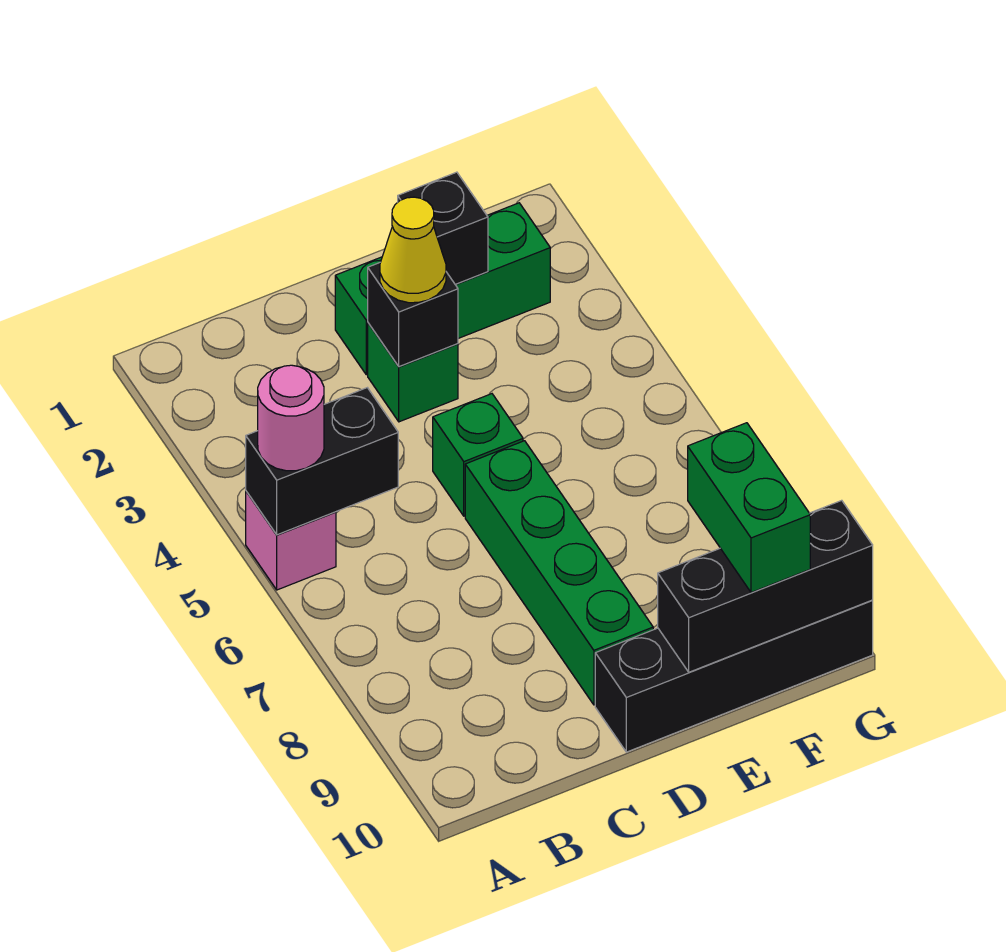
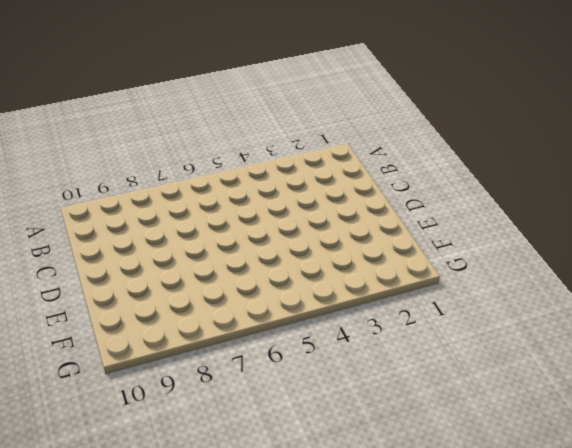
none -> pink 1x1 brick [246,491,336,590]
none -> green 1x3 brick [335,203,550,375]
none -> green 1x1 brick [368,323,458,422]

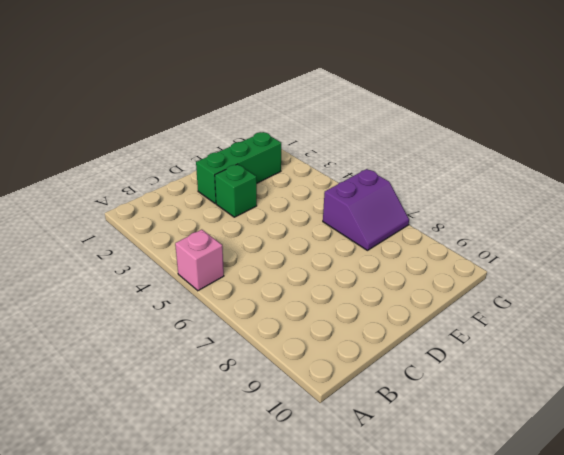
purple 2x2 slope [323,169,409,250] -> none
none -> green 1x1 brick [433,394,523,516]
none -> green 1x4 brick [465,441,653,705]
none -> black 1x4 brick [595,600,873,752]

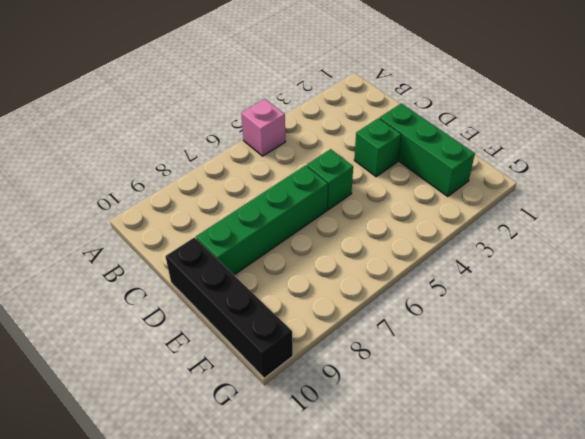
none -> black 1x2 brick [246,388,398,535]
none -> black 1x1 brick [368,263,458,367]
none -> black 1x1 brick [398,172,488,284]

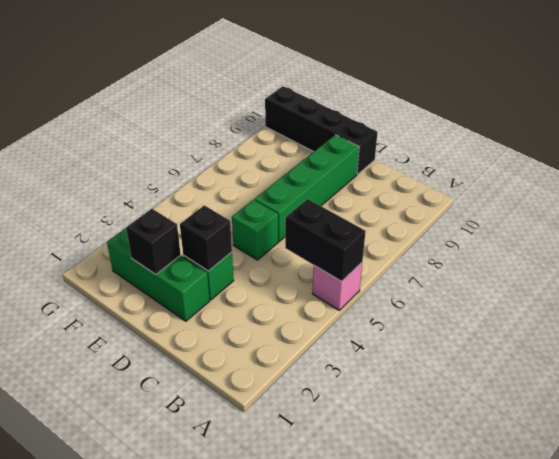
none -> black 1x3 brick [658,500,873,672]
none -> pink 1x1 round brick [258,365,324,471]
none -> yellow 1x1 cone [380,197,446,303]

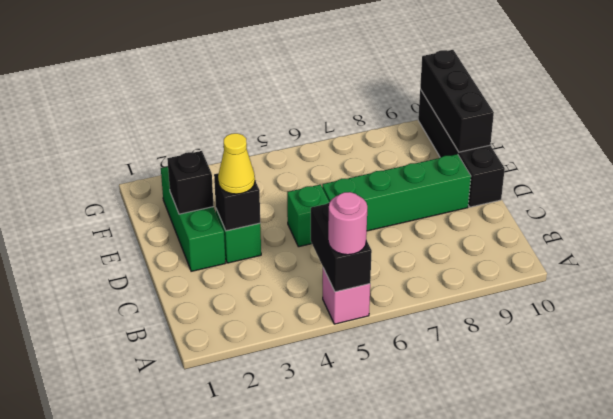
none -> green 1x2 brick [688,423,810,593]

